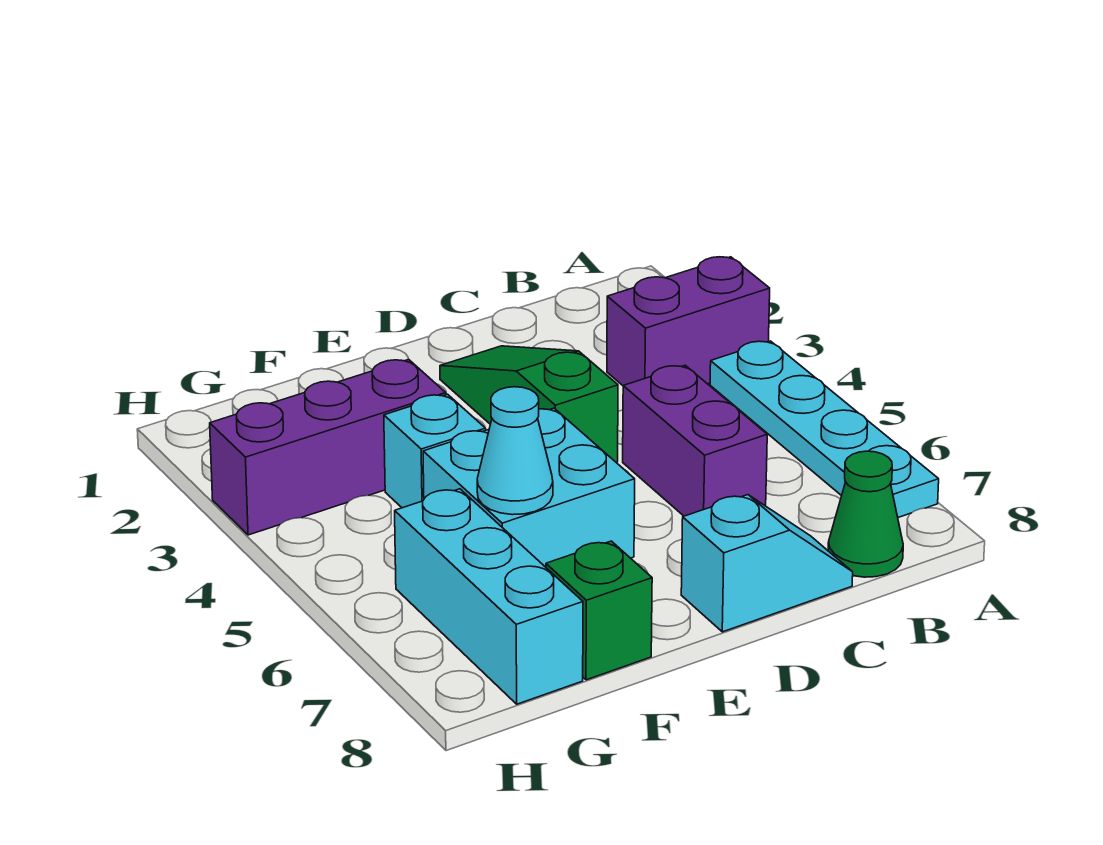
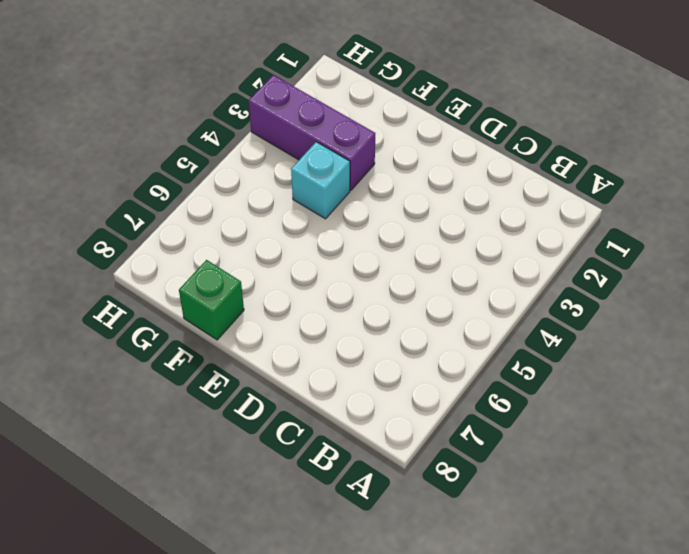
none -> purple 1x2 brick [607,257,770,386]
none -> cyan 1x4 plate [710,341,939,517]
none -> green 1x1 cone [828,451,903,577]

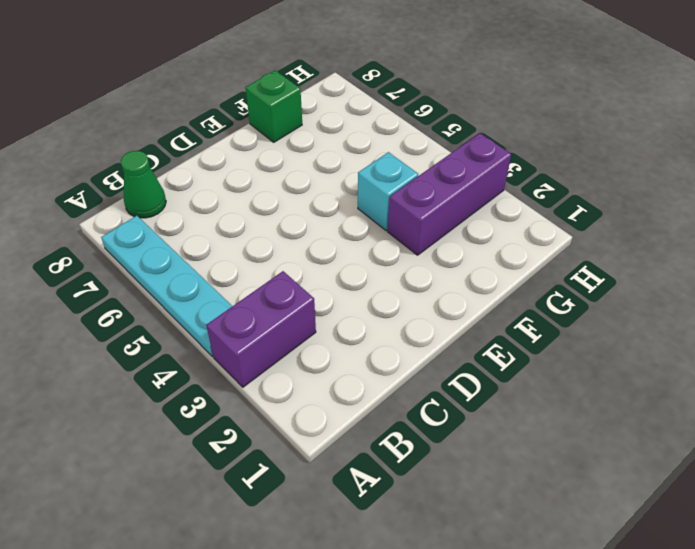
none -> purple 1x2 brick [623,365,767,516]
none -> cyan 1x2 slope [681,495,853,632]
none -> green 1x3 slope [440,346,618,462]

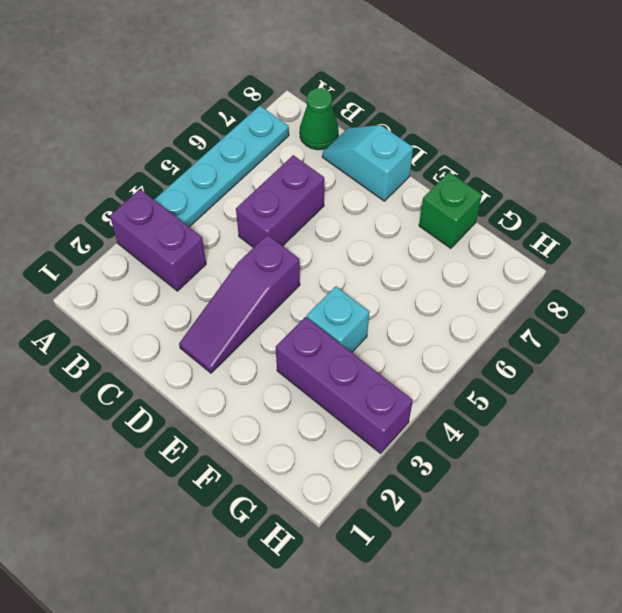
purple 1x3 slope [179,235,300,373] -> green 1x3 slope [440,346,618,462]
none -> cyan 2x2 brick [423,408,635,567]
none -> cyan 1x3 brick [395,489,583,704]
none -> cyan 1x1 cone [477,387,553,515]

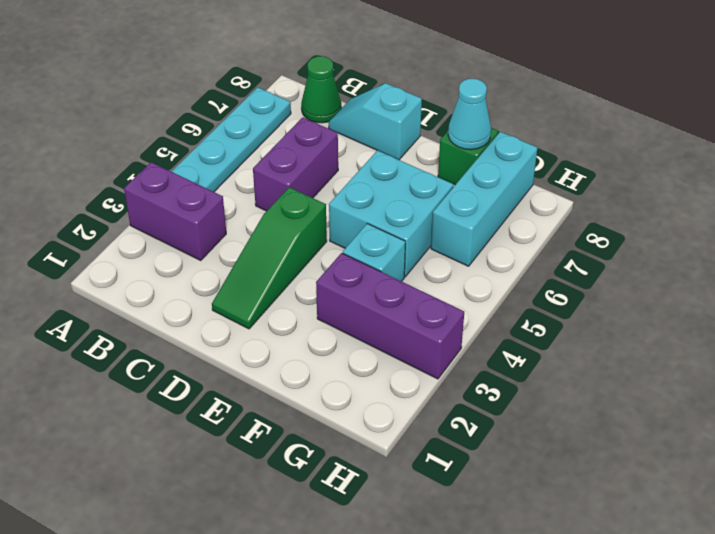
cyan 1x1 cone [448,79,491,150] -> cyan 1x1 cone moved to [477,387,553,515]

